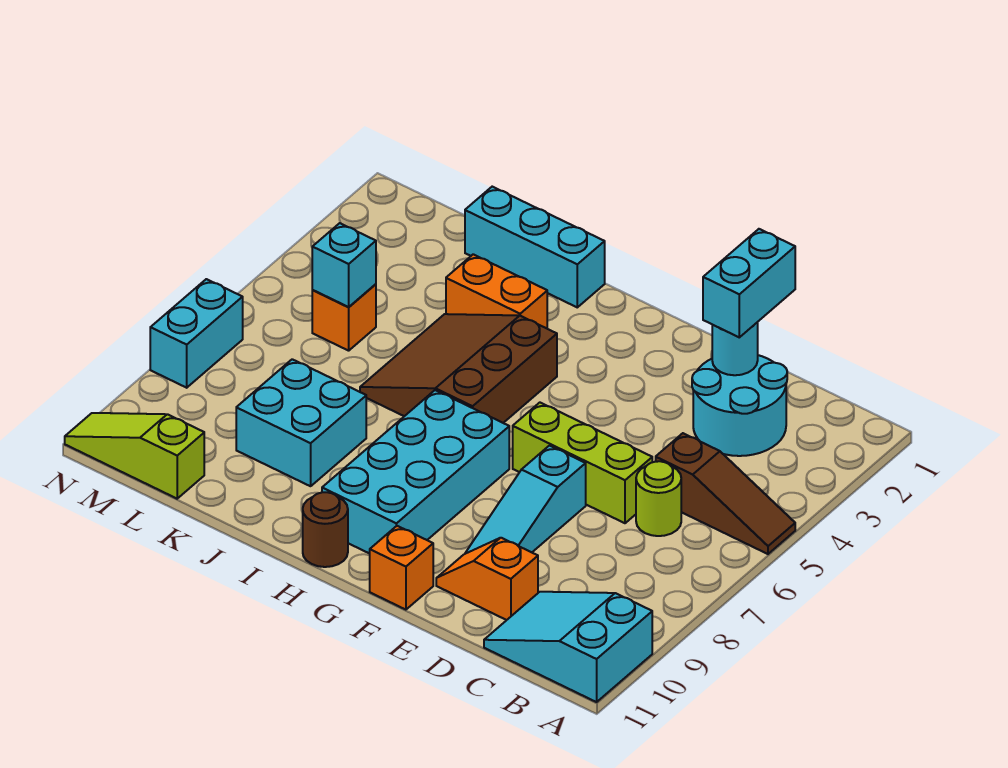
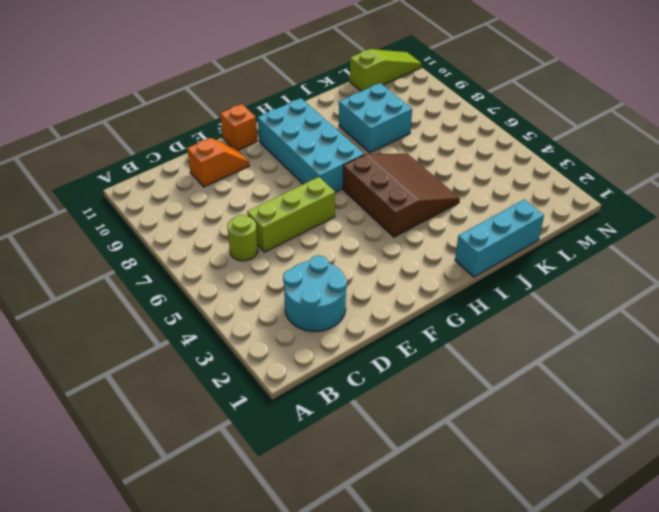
none -> brown 1x3 slope [656,433,795,554]
none -> cyan 2x3 slope [484,592,652,702]
none -> cyan 1x3 slope [465,446,586,554]

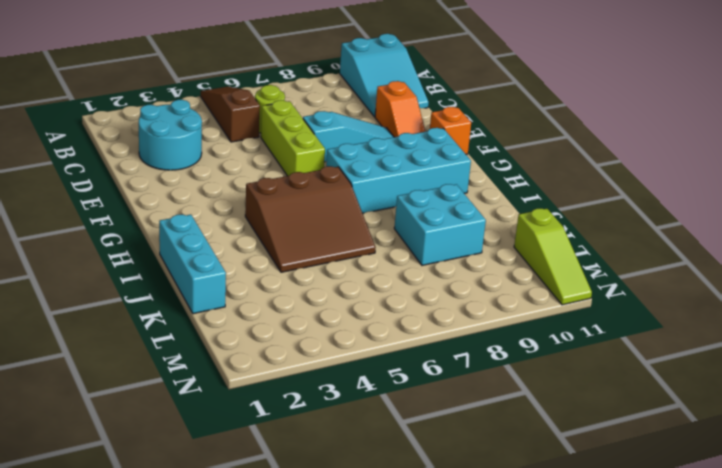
none -> brown 1x1 round brick [303,492,348,567]
none -> orange 1x2 brick [446,254,547,328]
none -> orange 1x1 brick [312,284,376,351]

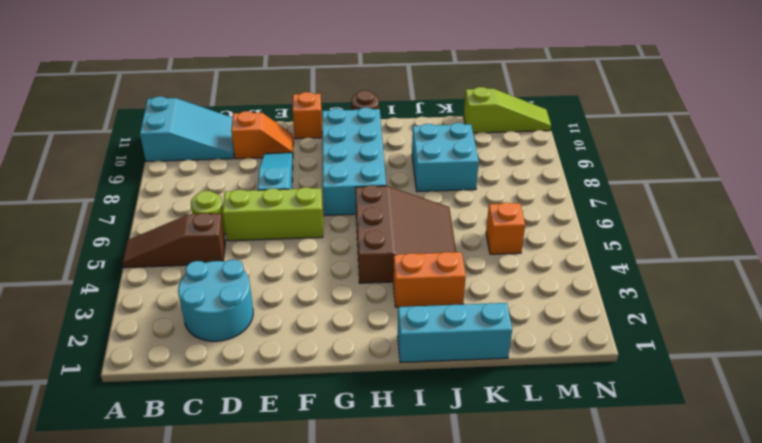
none -> cyan 1x2 brick [150,279,243,388]
none -> cyan 1x1 round brick [712,322,758,375]
none -> cyan 1x1 brick [312,223,376,307]

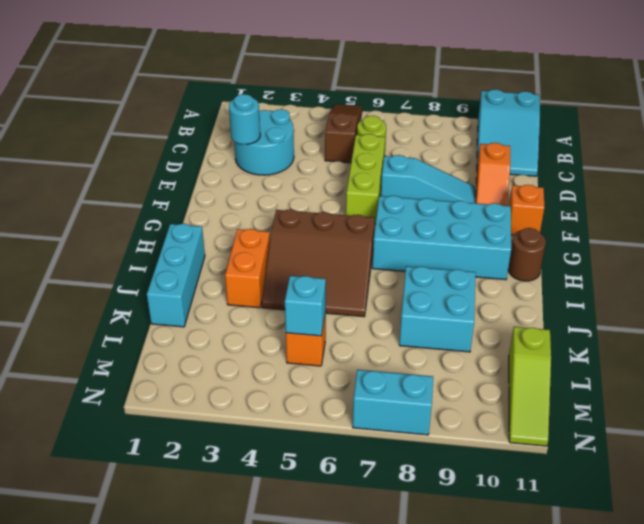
none -> cyan 1x2 brick [703,229,795,337]

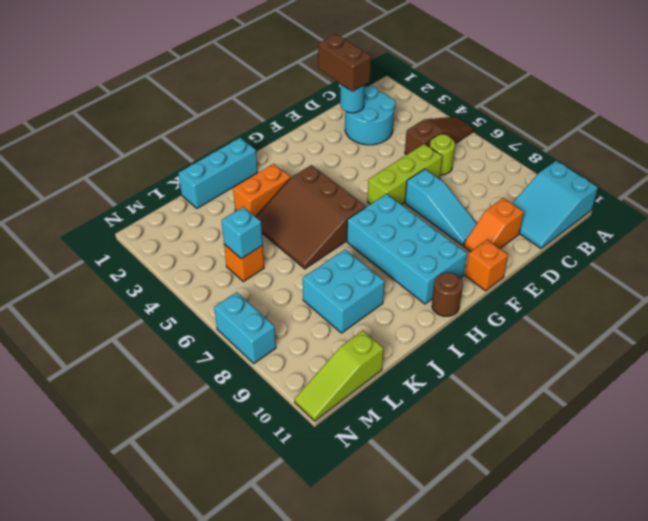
brown 1x2 brick [318,34,371,91] -> cyan 1x2 brick [703,229,795,337]

